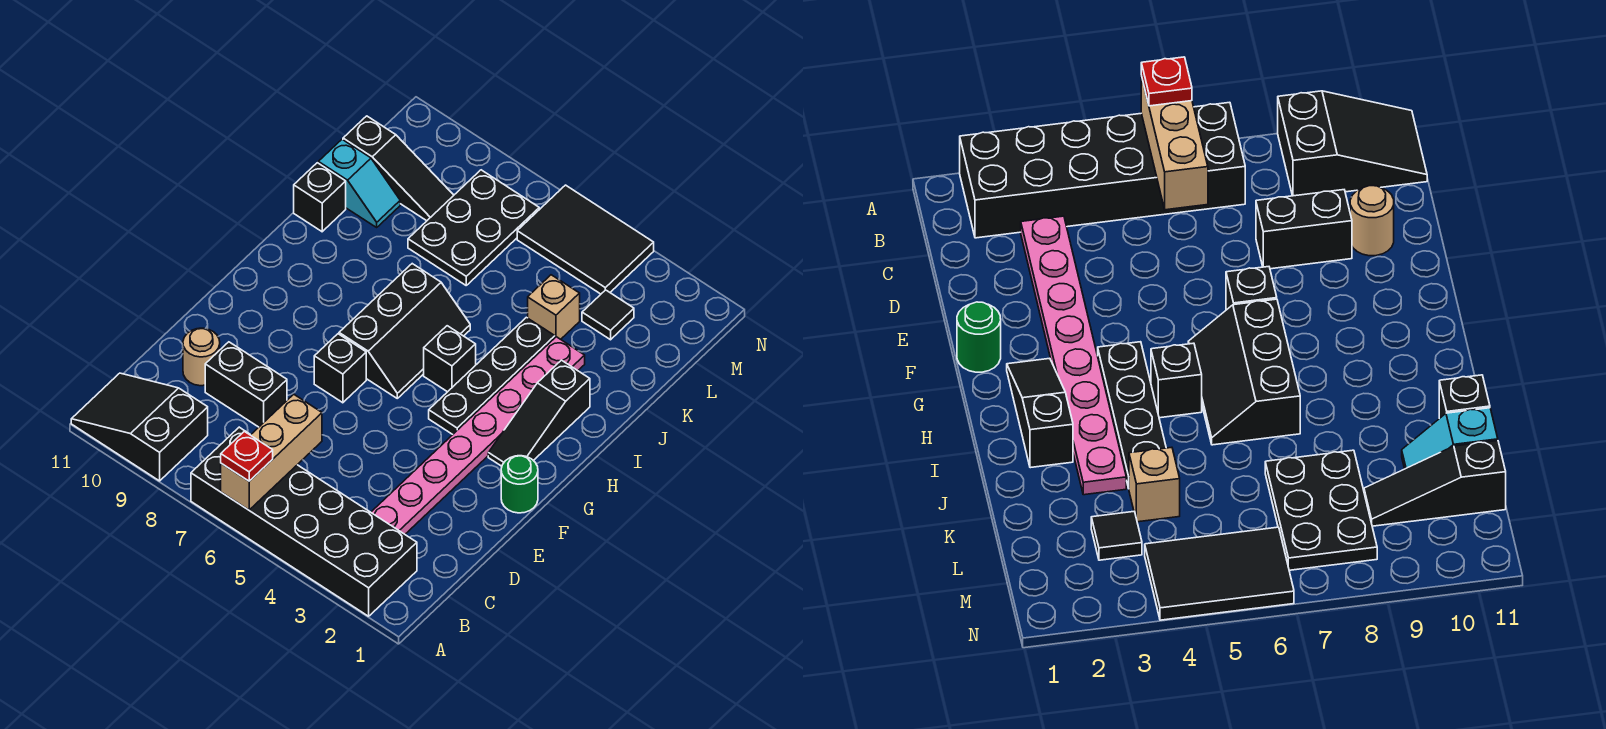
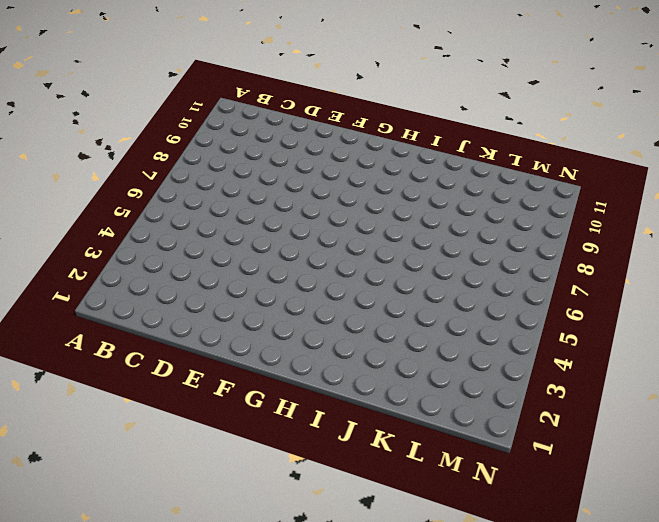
none -> black 2x6 brick [191,427,417,616]
none -> black 2x3 slope [71,373,208,481]
none -> pink 1x8 plate [371,337,585,534]

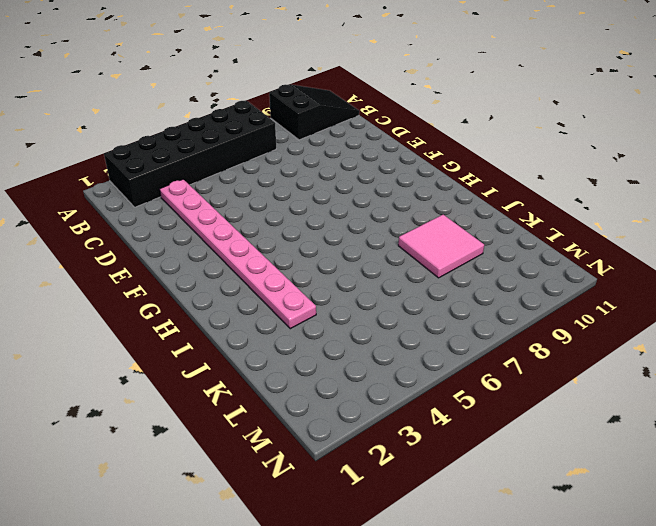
pink 2x2 tile [398,215,484,278] -> black 2x3 plate [408,170,539,285]
none -> black 1x2 brick [205,342,287,427]
none -> tan 1x1 round brick [183,328,220,386]
none -> green 1x1 round brick [501,456,538,513]

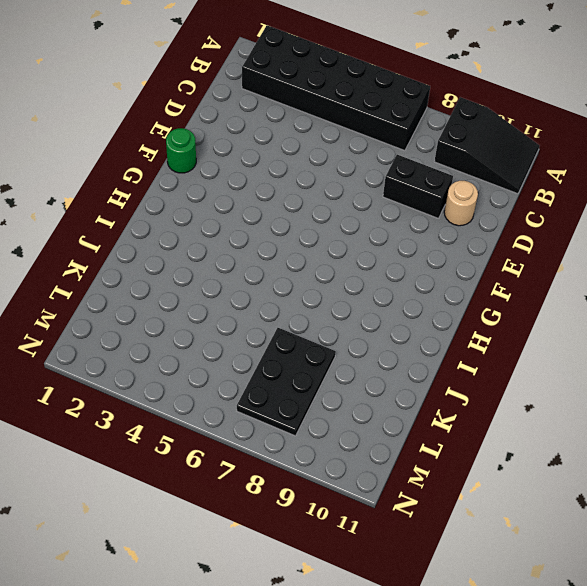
none -> pink 1x8 plate [371,337,585,534]
none -> black 1x1 brick [314,334,366,403]
none -> black 1x3 slope [488,360,590,466]

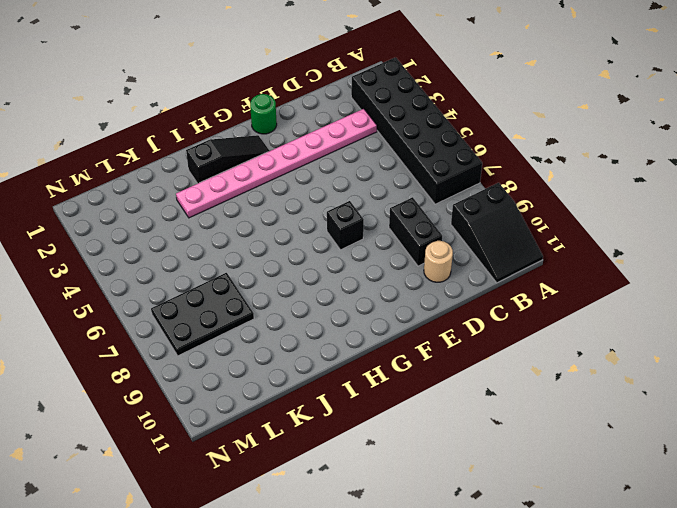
none -> black 1x4 plate [429,317,555,434]
none -> black 2x3 slope [339,264,470,398]
none -> black 1x1 brick [424,326,476,392]

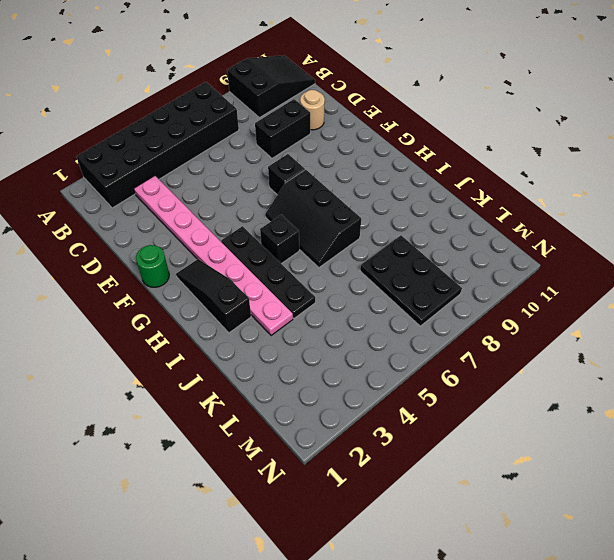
none -> black 1x1 brick [294,163,346,232]
none -> tan 1x1 brick [528,275,580,339]
none -> cyan 1x2 slope [318,140,400,227]

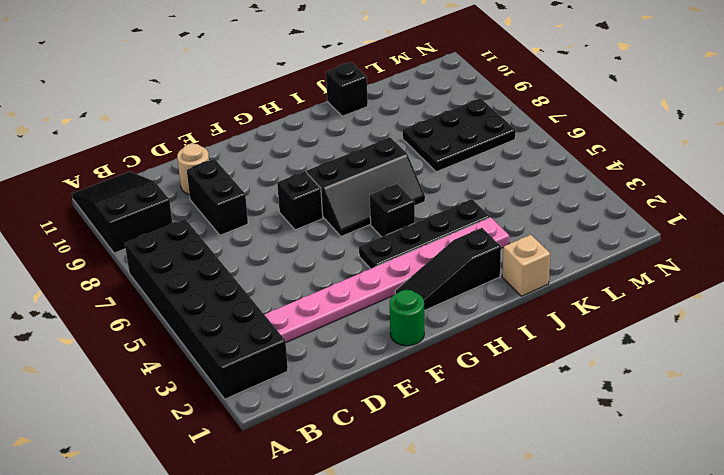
tan 1x1 brick [502,235,550,296] -> tan 1x1 brick moved to [528,275,580,339]
none -> cyan 1x2 slope [318,140,400,227]
none -> black 1x1 tile [582,290,634,340]
none -> black 1x3 slope [343,116,454,221]

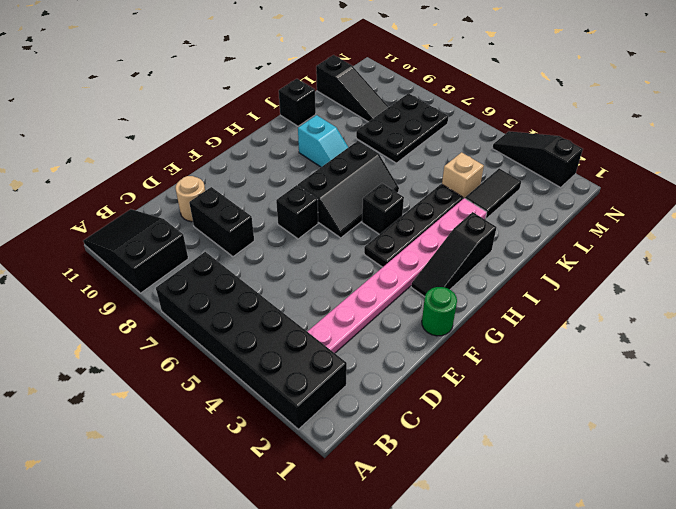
cyan 1x2 slope [298,115,348,167] -> cyan 1x2 slope moved to [318,140,400,227]
black 1x2 tile [465,168,521,219] -> black 1x1 tile [582,290,634,340]
black 1x3 slope [492,131,583,187] -> black 2x3 tile [517,185,654,294]
none -> tan 1x3 brick [221,394,322,510]
none -> red 1x1 plate [221,431,273,481]

